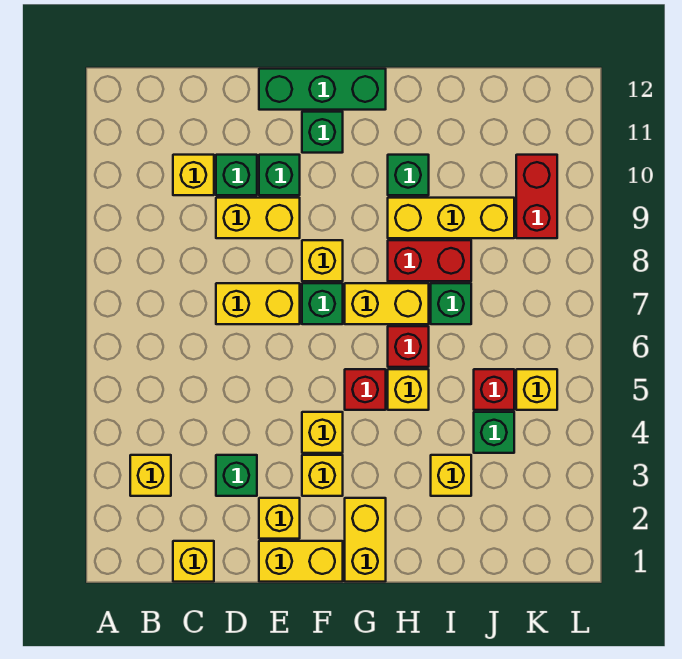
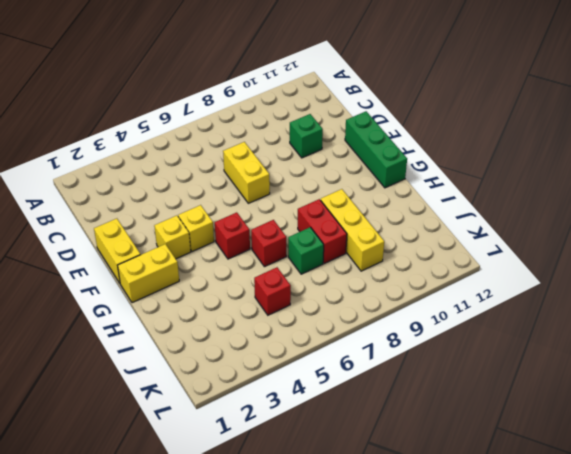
none -> yellow 1x1 brick [130,455,171,496]
none -> yellow 1x1 brick [173,541,214,582]
none -> yellow 1x1 brick [173,155,214,195]
none -> green 1x1 brick [216,455,257,496]

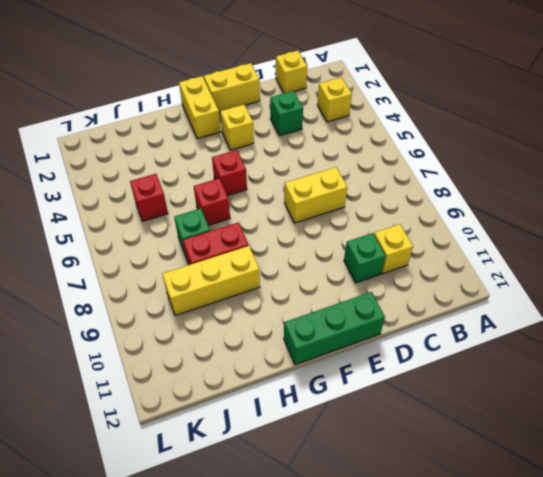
none -> yellow 1x2 brick [216,198,300,238]
none -> yellow 1x1 brick [259,498,300,539]
none -> green 1x1 brick [259,155,300,195]
none -> yellow 1x1 brick [302,412,343,453]

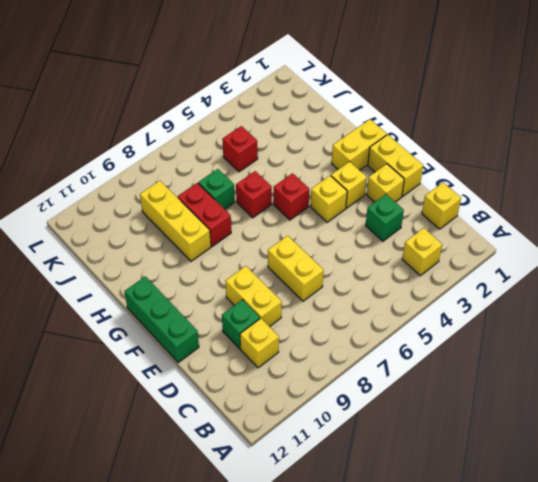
none -> green 1x1 brick [259,155,300,195]
none -> green 1x1 brick [302,283,343,324]
none -> yellow 1x1 brick [302,240,343,281]
none -> green 1x1 brick [302,112,343,153]

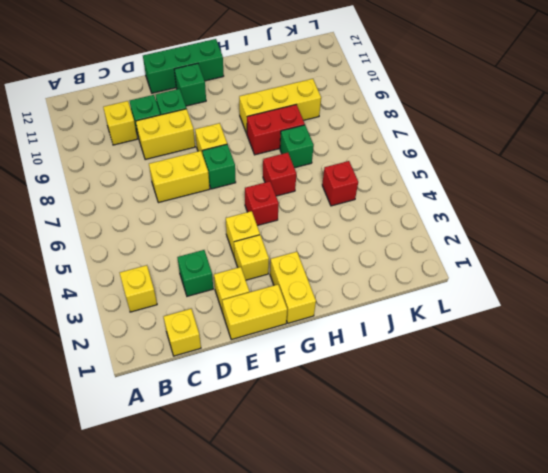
none -> yellow 1x2 brick [345,283,429,324]
none -> yellow 1x1 brick [388,369,429,410]
none -> green 1x1 brick [388,155,429,195]
none -> yellow 1x1 brick [431,455,471,496]

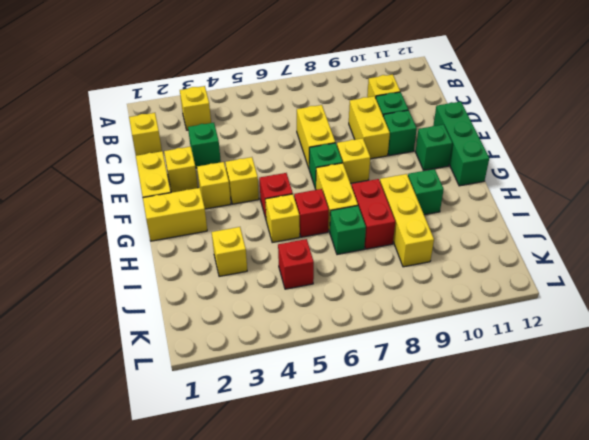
none -> green 1x1 brick [474,412,514,453]
none -> yellow 1x1 brick [516,369,557,410]
none -> red 1x2 brick [516,155,557,238]

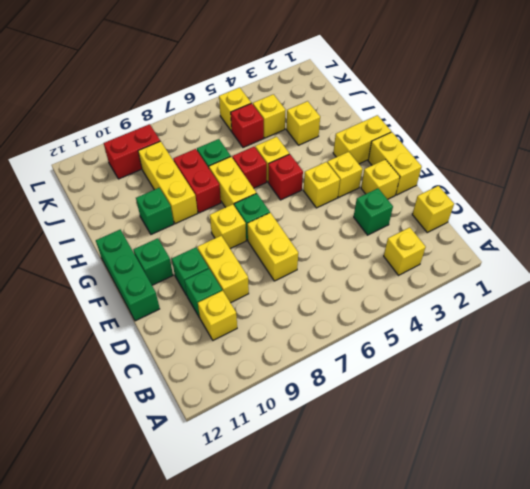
yellow 1x1 brick [253,94,286,138] -> green 1x1 brick [474,412,514,453]

